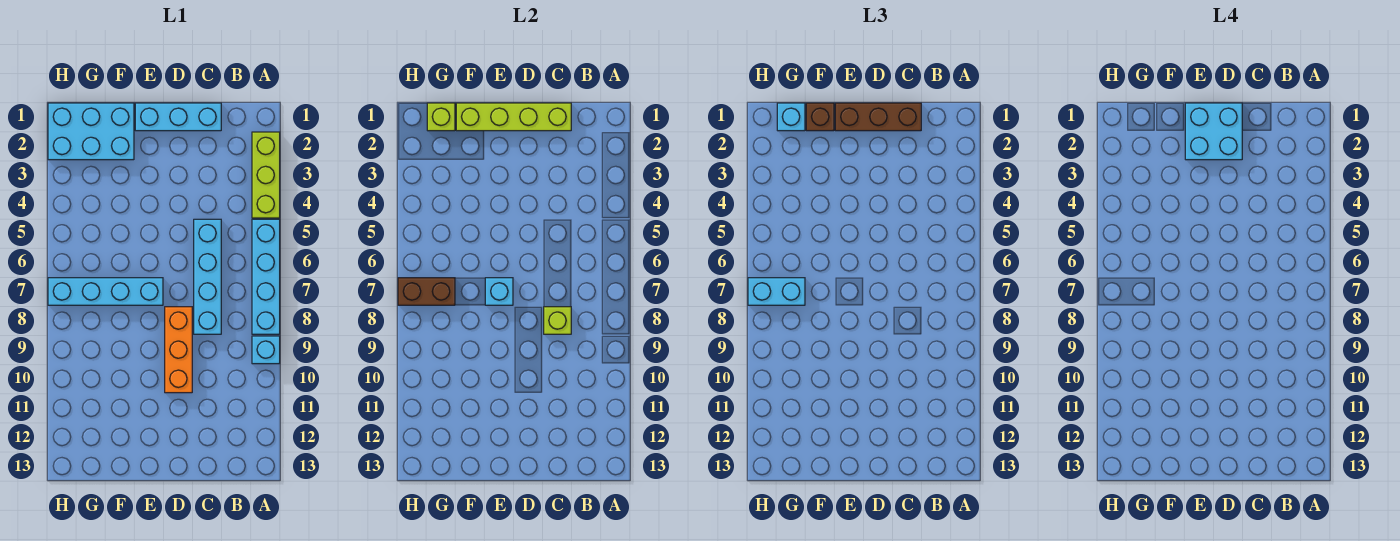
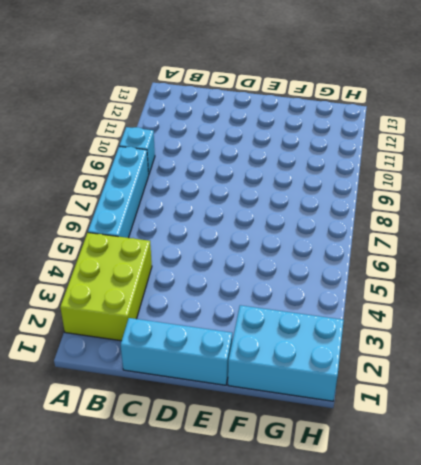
lime 2x3 brick [60,233,152,341] -> lime 1x3 brick [252,132,280,218]
none -> cyan 1x4 brick [194,219,221,334]
none -> orange 1x3 brick [165,307,192,393]
none -> cyan 1x4 brick [48,278,163,305]

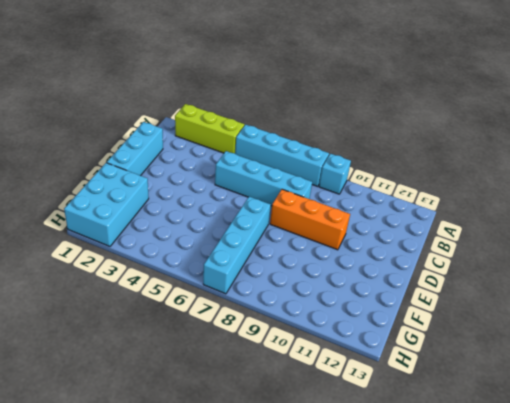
none -> lime 1x4 brick [456,103,571,131]
none -> lime 1x1 brick [544,307,571,334]
none -> cyan 1x1 brick [485,278,513,305]

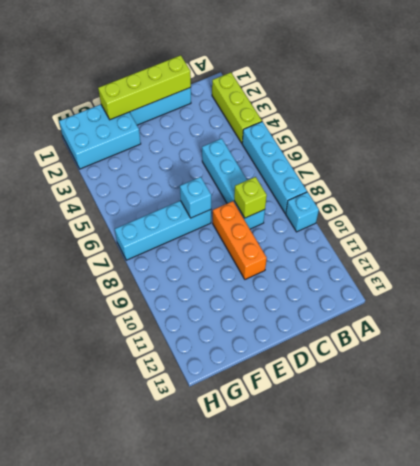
none -> lime 1x1 brick [427,103,455,131]
none -> brown 1x2 brick [398,278,455,305]
none -> brown 1x3 brick [835,103,921,131]

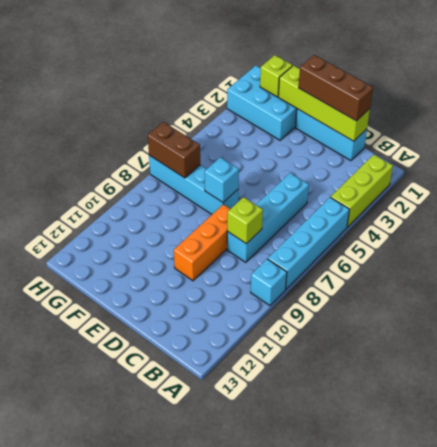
none -> brown 1x1 brick [806,103,834,131]
none -> cyan 1x1 brick [777,103,805,131]
none -> cyan 1x2 brick [748,278,805,305]

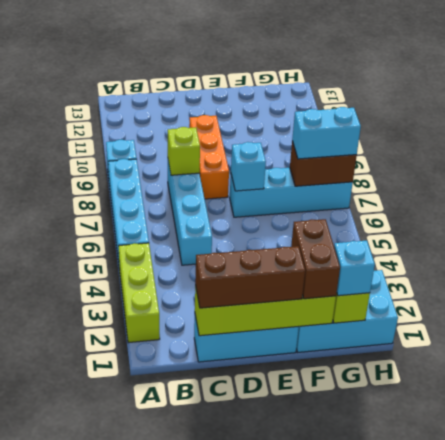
brown 1x2 brick [291,219,340,299] -> brown 1x1 brick [806,103,834,131]
none -> cyan 2x2 brick [1185,103,1242,160]

